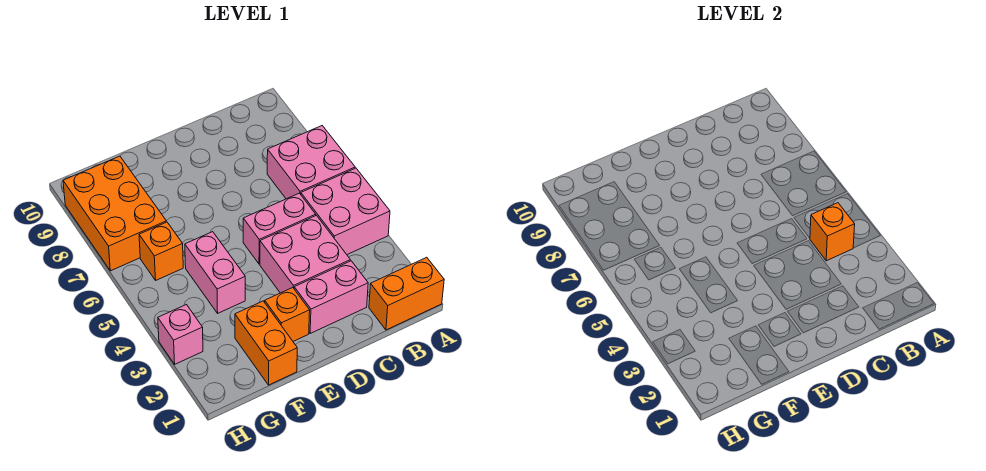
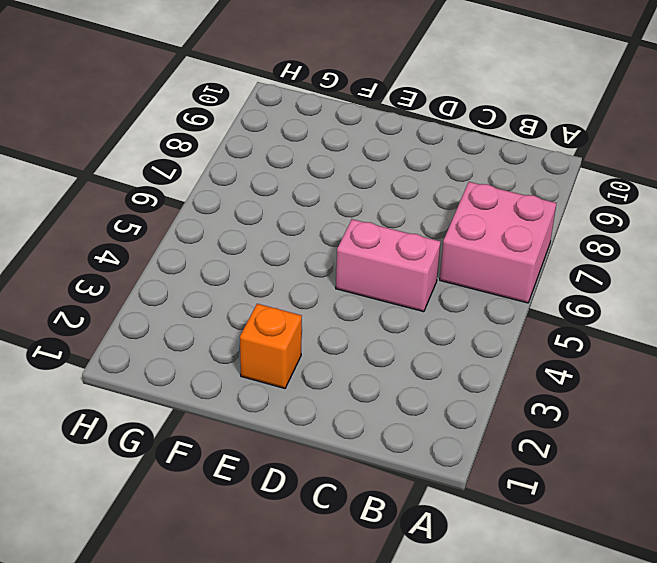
none -> orange 1x2 brick [369,257,444,330]
none -> pink 2x2 brick [301,168,390,254]
none -> pink 1x2 brick [294,261,368,333]

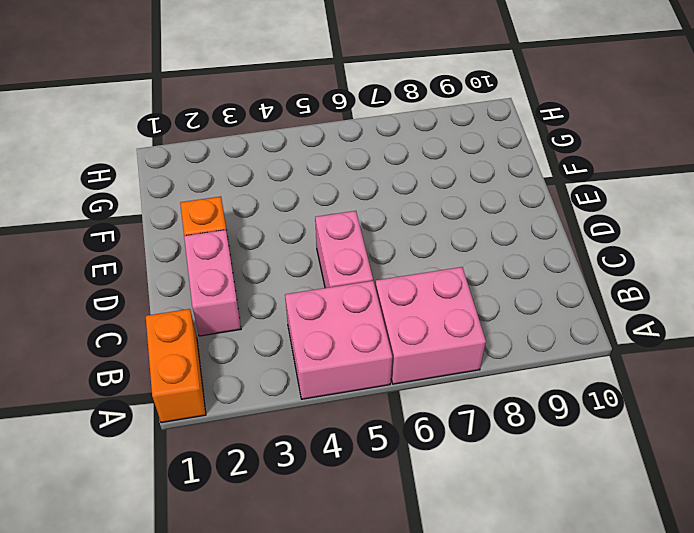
none -> pink 2x2 brick [260,215,350,293]
none -> orange 1x2 brick [235,301,297,385]
none -> pink 1x2 brick [185,232,245,313]

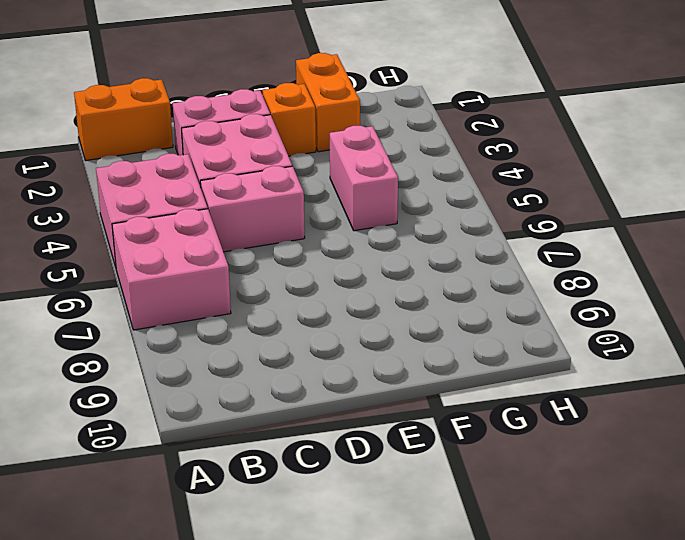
none -> orange 1x1 brick [139,222,183,280]
none -> orange 2x3 brick [63,156,166,271]
none -> pink 1x1 brick [158,305,203,364]

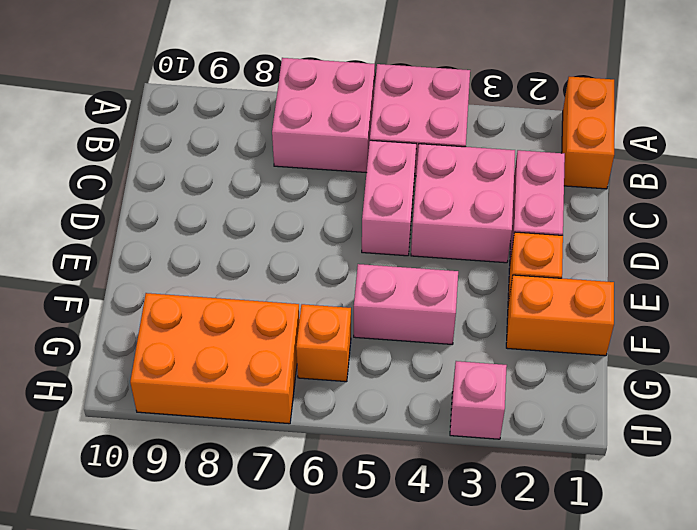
none -> orange 1x1 brick [810,203,855,261]

